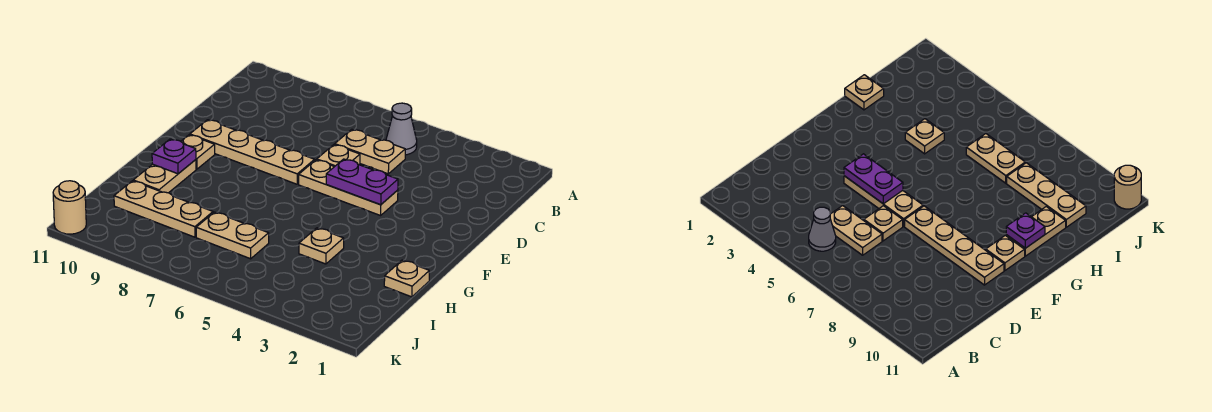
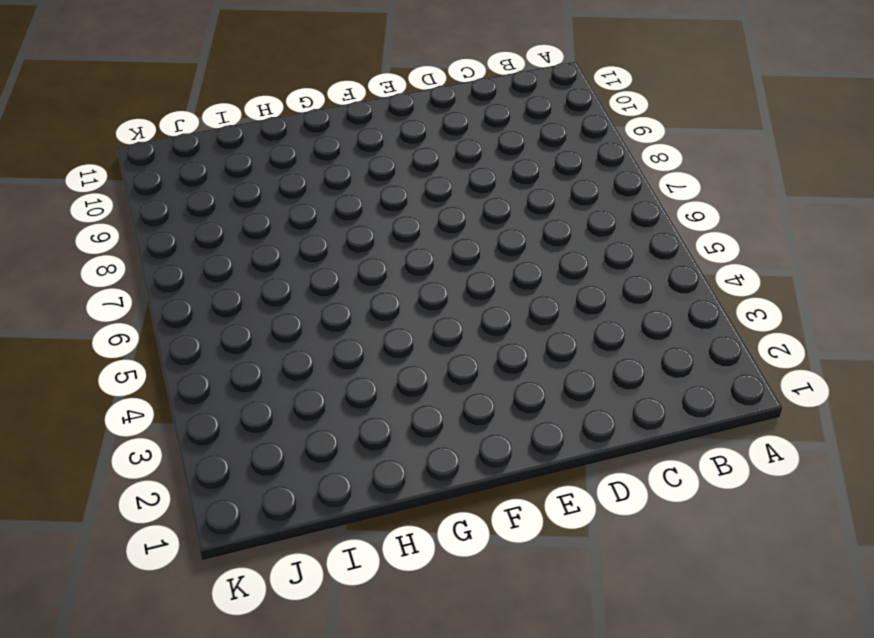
none -> grey 1x1 cone [386,103,417,155]
none -> tan 1x2 plate [335,129,405,174]
none -> tan 1x1 plate [317,145,360,167]

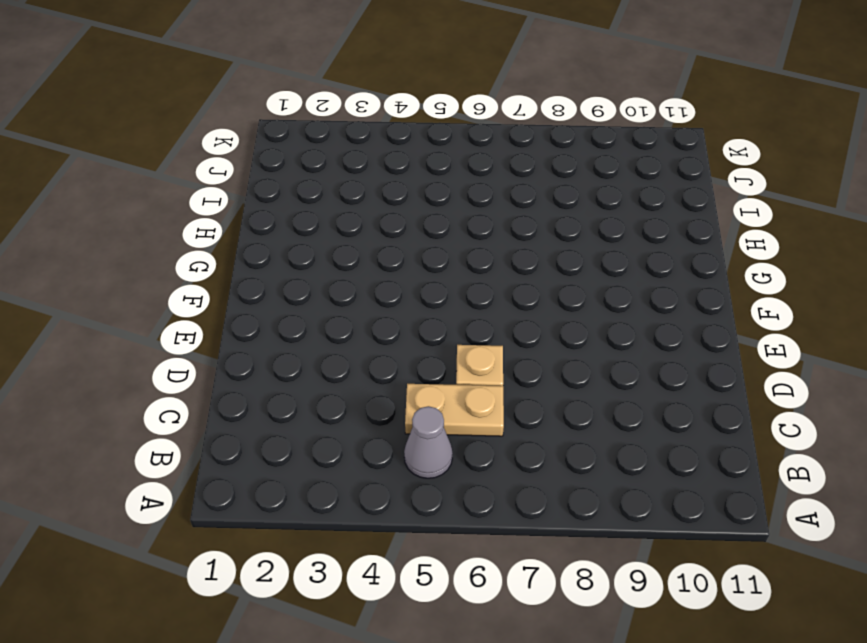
none -> tan 1x3 plate [299,160,398,216]
none -> tan 1x4 plate [190,120,315,184]
none -> tan 1x1 plate [181,135,215,169]

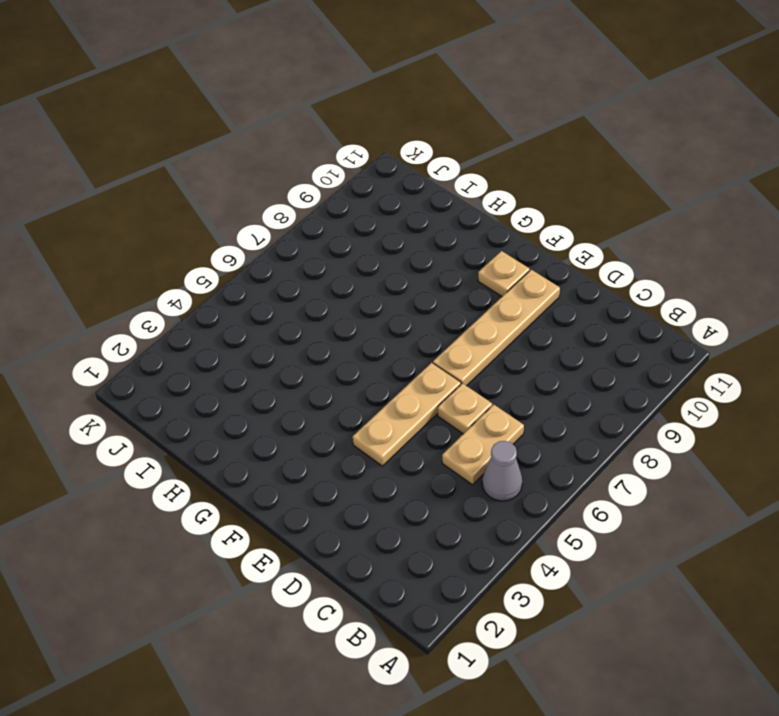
none -> tan 1x2 plate [133,160,196,193]
none -> tan 1x1 plate [384,260,429,297]
none -> tan 1x1 plate [299,228,344,264]

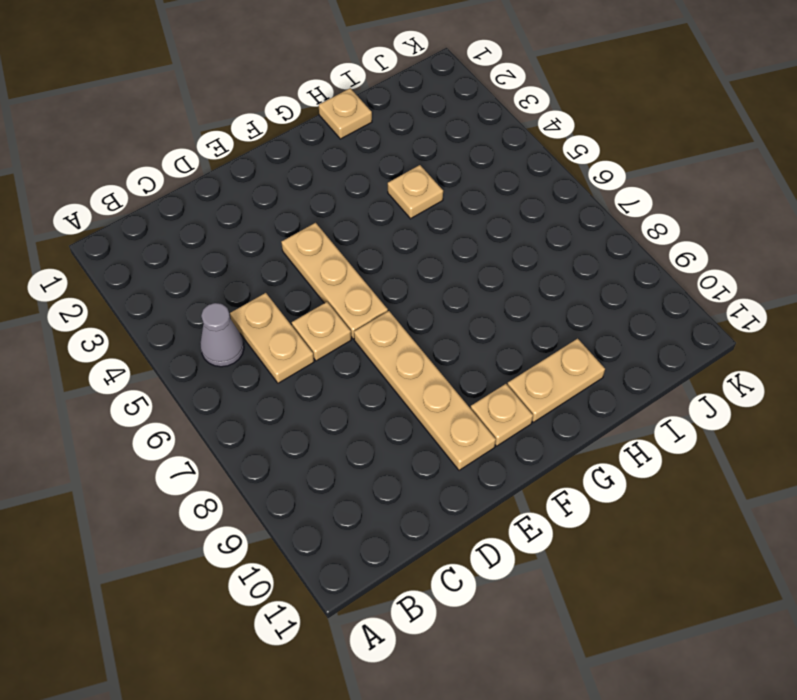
none -> tan 1x2 plate [196,212,269,259]
none -> tan 1x3 plate [114,181,213,237]
none -> tan 1x1 round brick [53,181,86,234]

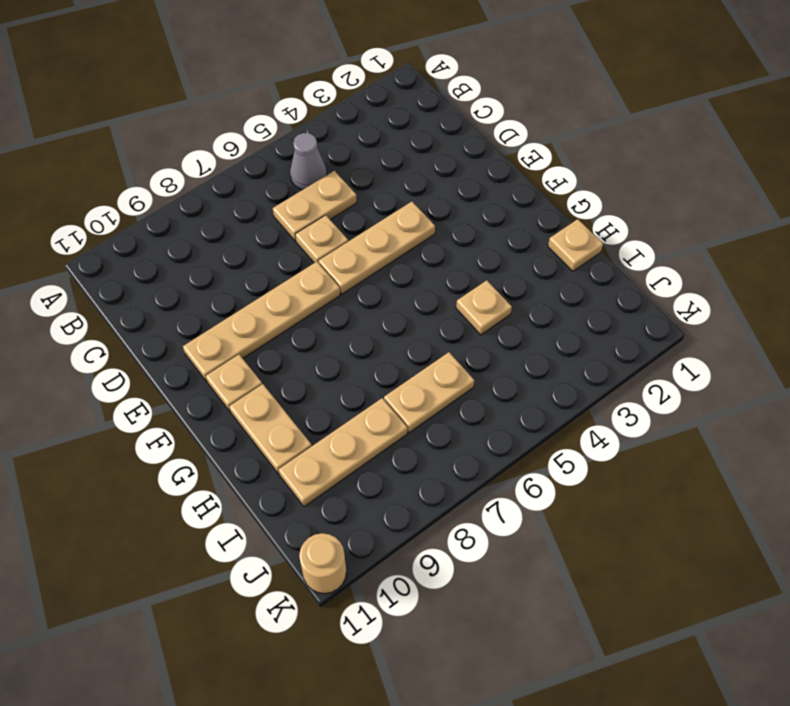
none -> purple 1x2 plate [326,159,398,205]
none -> purple 1x1 plate [152,139,196,174]

